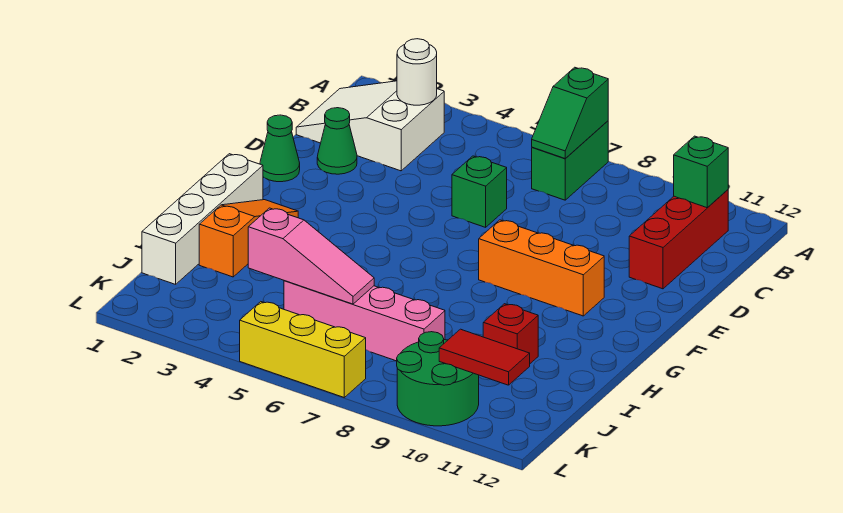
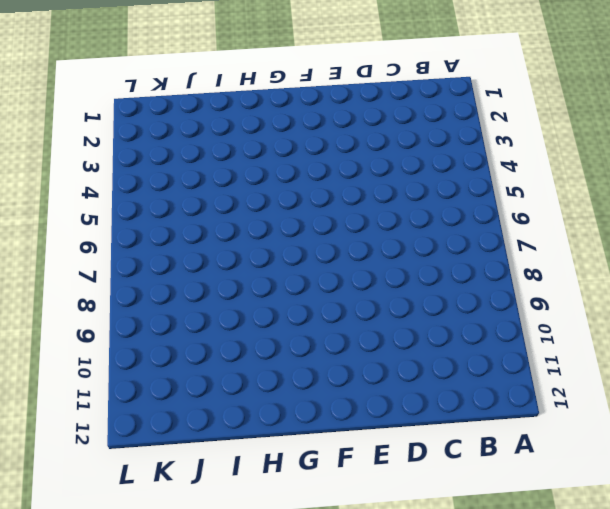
none -> green 1x2 brick [532,121,608,200]
none -> white 2x3 slope [296,81,444,171]
none -> red 1x3 brick [629,190,728,289]

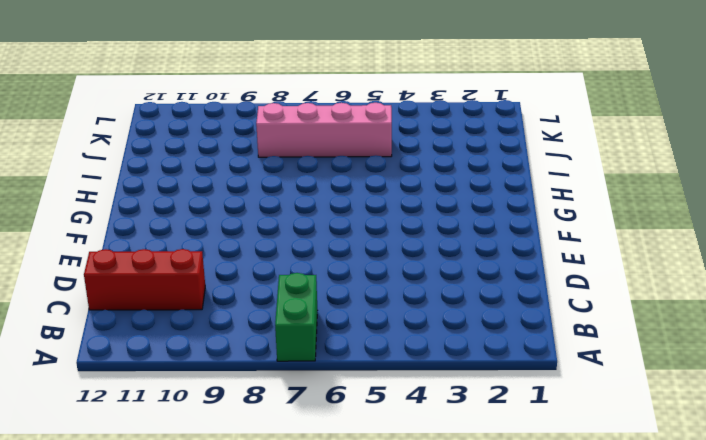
red 1x3 brick [84,249,205,310] -> red 1x3 brick turned to [629,190,728,289]
none -> white 2x3 slope [296,81,444,171]
none -> green 1x1 cone [317,108,357,174]
none -> green 1x1 brick [452,156,507,227]

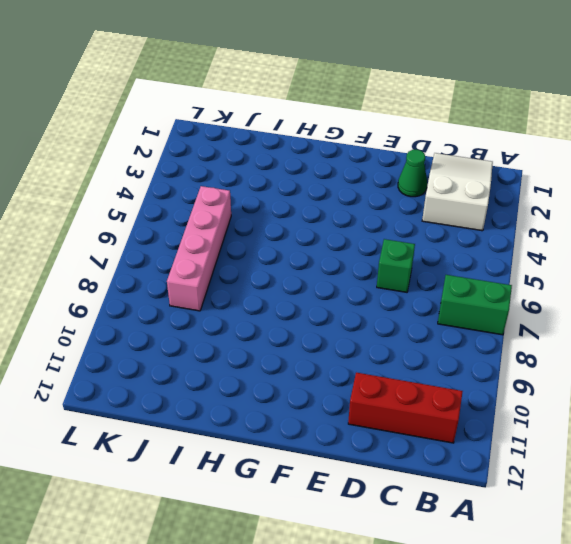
none -> green 1x1 cone [260,115,300,182]
none -> orange 1x3 brick [479,220,604,316]
none -> white 1x4 brick [142,154,263,284]

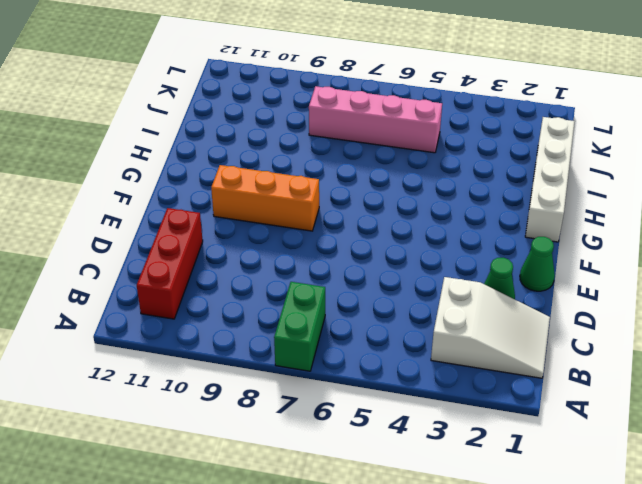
none -> green 1x1 brick [452,156,507,227]
none -> orange 1x3 slope [199,200,298,277]
none -> red 1x1 brick [483,304,538,363]

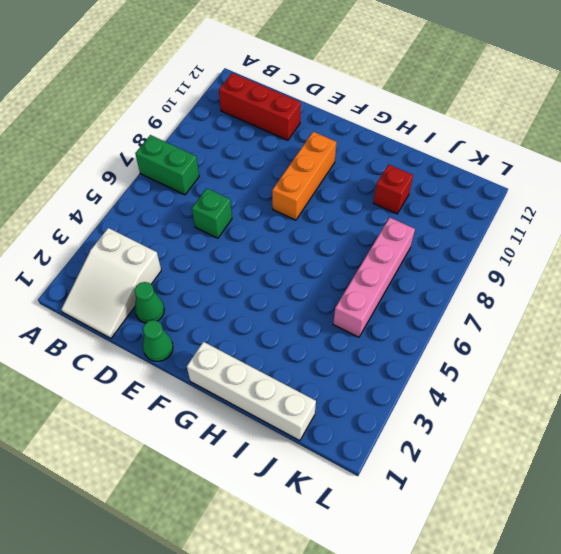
none -> orange 1x3 slope [199,200,298,277]
none -> green 2x2 round brick [397,332,479,426]
none -> yellow 1x3 brick [240,302,366,397]

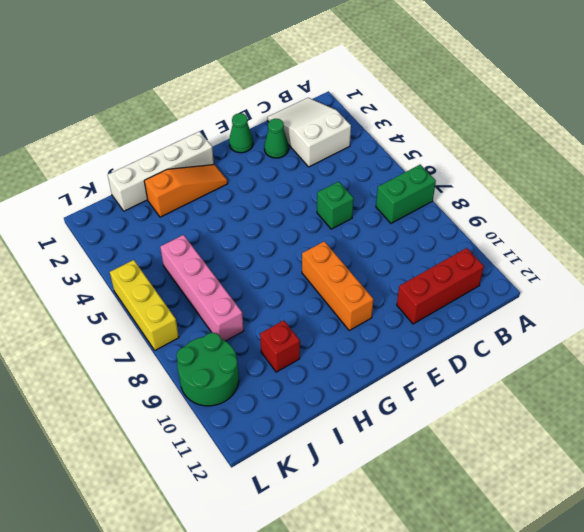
none -> green 1x2 slope [532,67,608,159]
none -> white 1x1 round brick [397,39,437,105]
none -> green 1x1 brick [674,136,728,208]

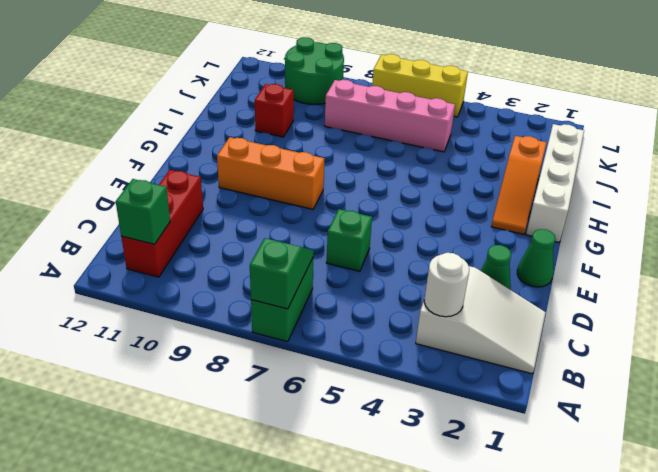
none -> pink 1x3 slope [248,208,374,304]
none -> red 1x2 tile [439,329,530,385]

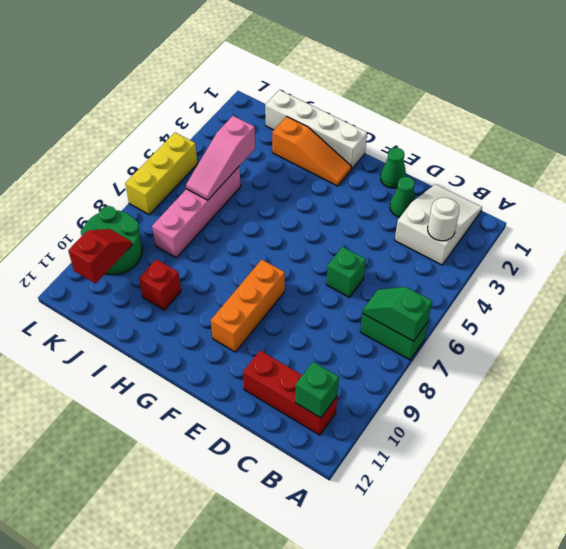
red 1x2 slope [68,229,132,284] -> red 1x2 tile [439,329,530,385]

